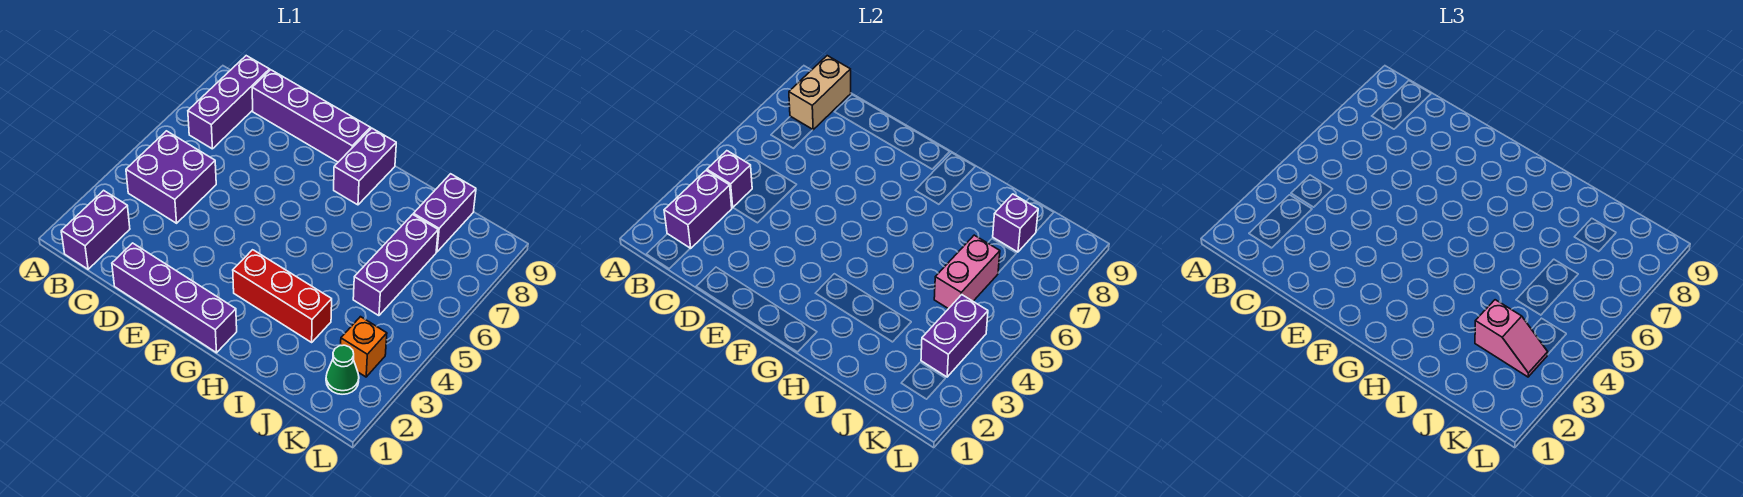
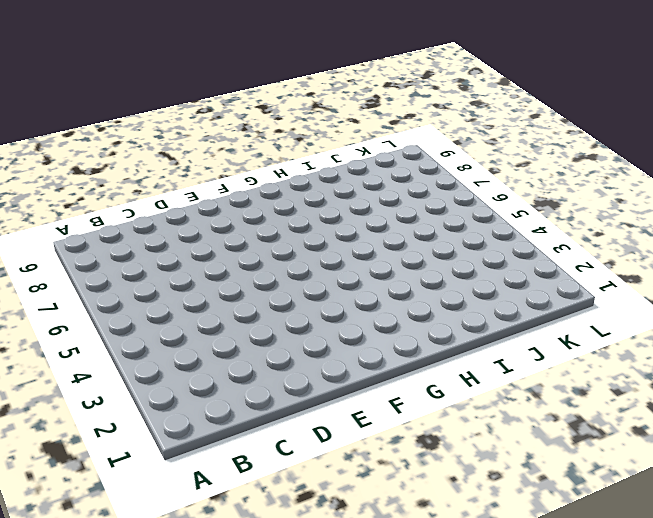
none -> purple 1x2 brick [61,190,130,269]
none -> purple 2x2 brick [126,131,216,223]
none -> purple 1x3 brick [188,56,270,149]

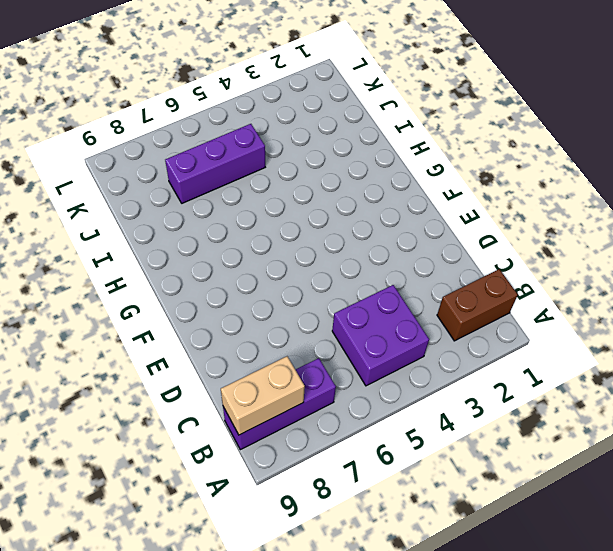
brown 1x2 brick [437,269,518,341] -> purple 1x2 brick [61,190,130,269]
none -> purple 1x4 brick [252,70,370,162]
none -> purple 1x4 brick [112,243,237,353]
none -> red 1x3 brick [233,250,332,342]

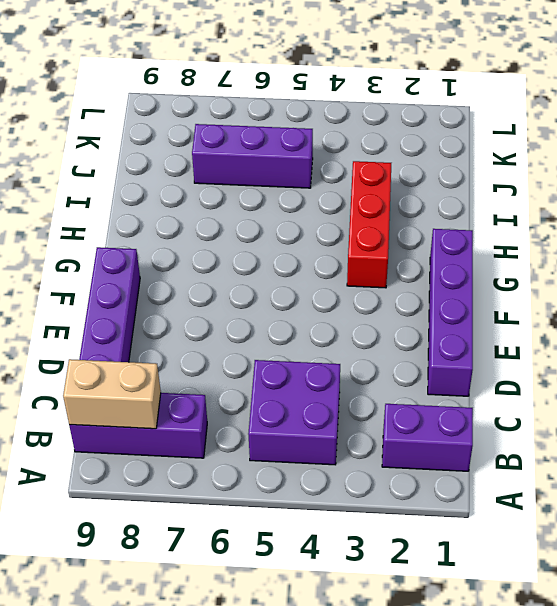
none -> purple 1x2 brick [334,128,396,205]
none -> purple 1x2 brick [413,174,476,252]
none -> green 1x1 cone [326,345,359,394]

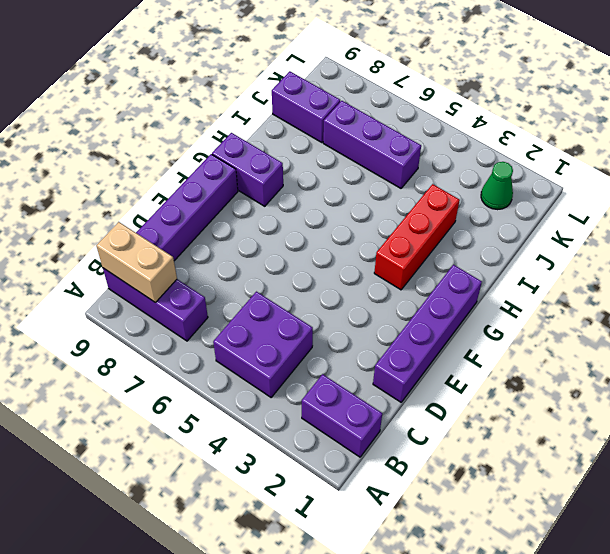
none -> orange 1x1 brick [341,317,387,377]
none -> purple 1x2 brick [664,171,732,249]
none -> purple 1x1 brick [707,151,752,208]

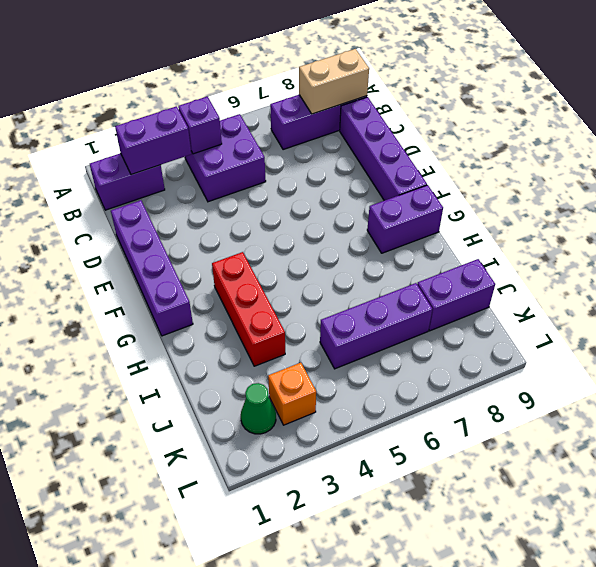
none -> pink 1x2 brick [934,235,1000,309]
none -> purple 1x1 brick [993,194,1038,252]
none -> purple 1x2 brick [921,295,988,377]

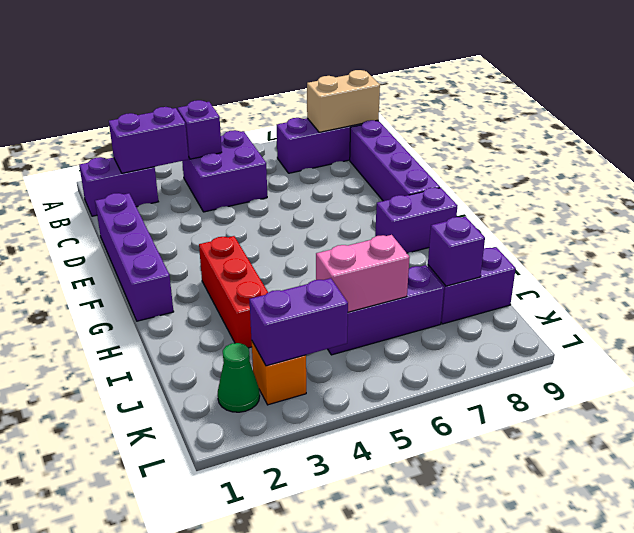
none -> pink 1x2 slope [1475,300,1548,377]

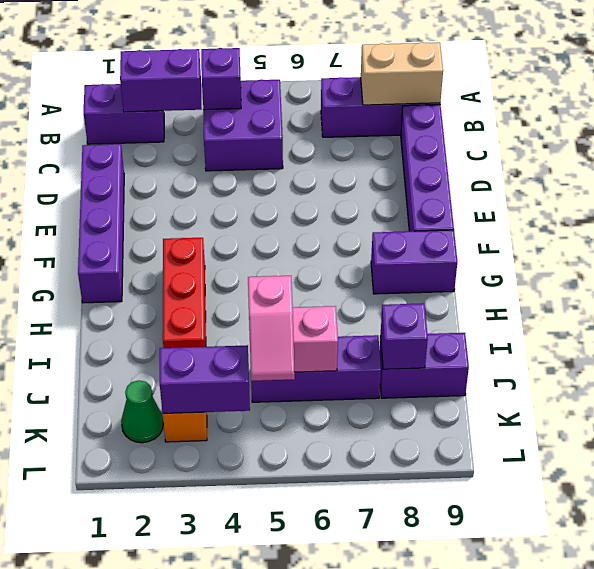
pink 1x2 slope [248,276,295,381] -> pink 1x2 slope moved to [1475,300,1548,377]

